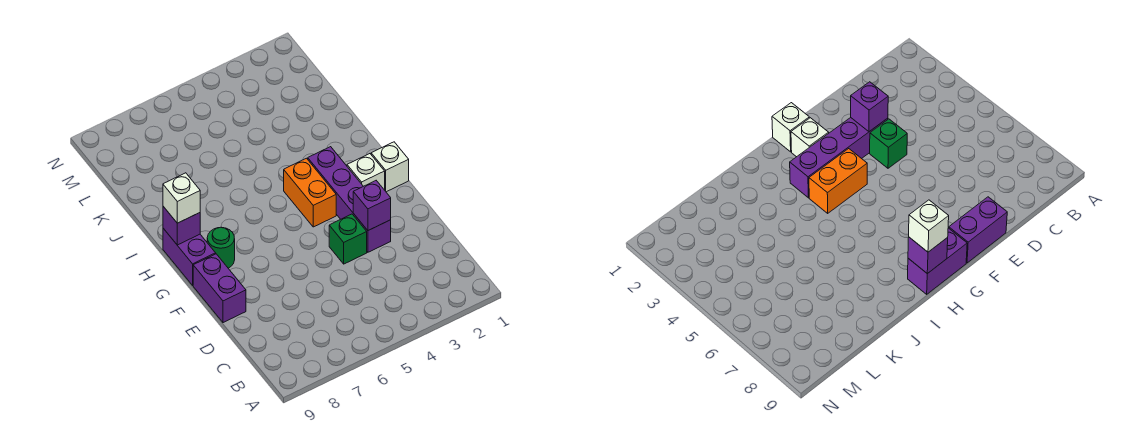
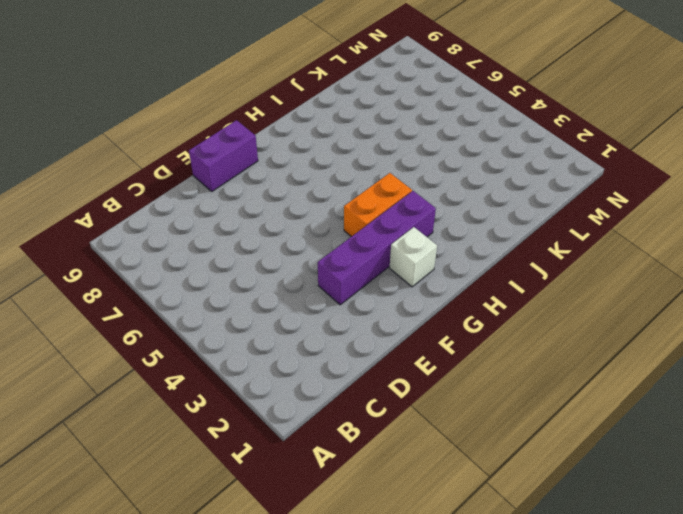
none -> green 1x1 brick [329,214,367,264]
none -> white 1x1 brick [371,142,409,192]

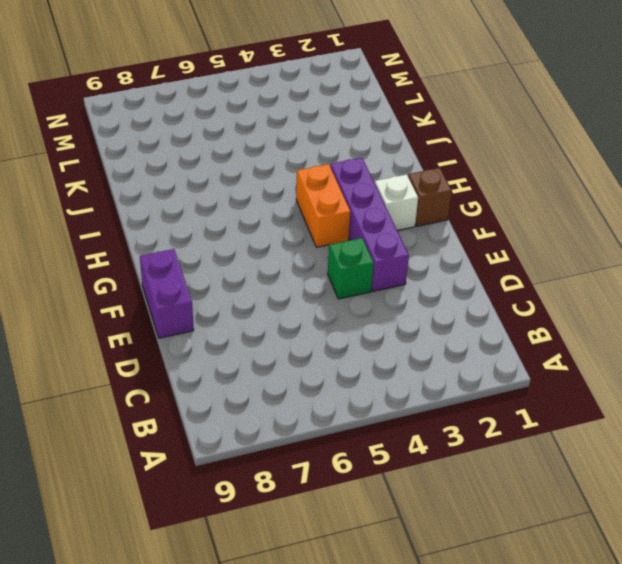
brown 1x1 brick [408,168,452,226] -> white 1x1 brick [371,142,409,192]
none -> green 1x1 round brick [207,227,235,268]
none -> purple 1x2 brick [163,228,216,285]

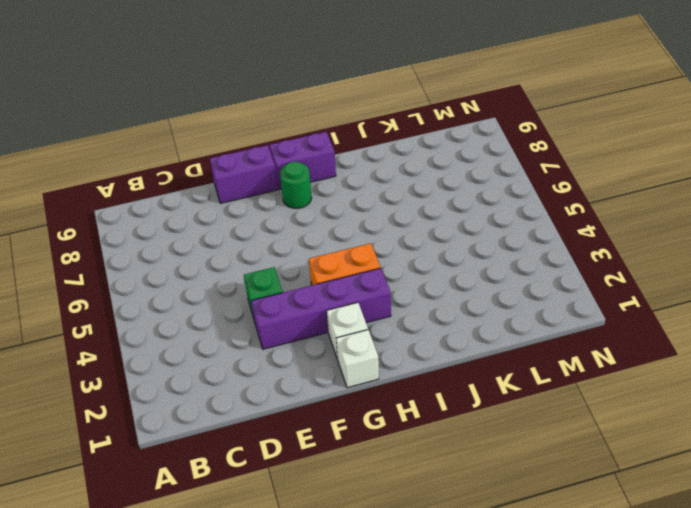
none -> purple 1x1 brick [353,181,391,230]
none -> purple 1x1 brick [163,206,200,245]

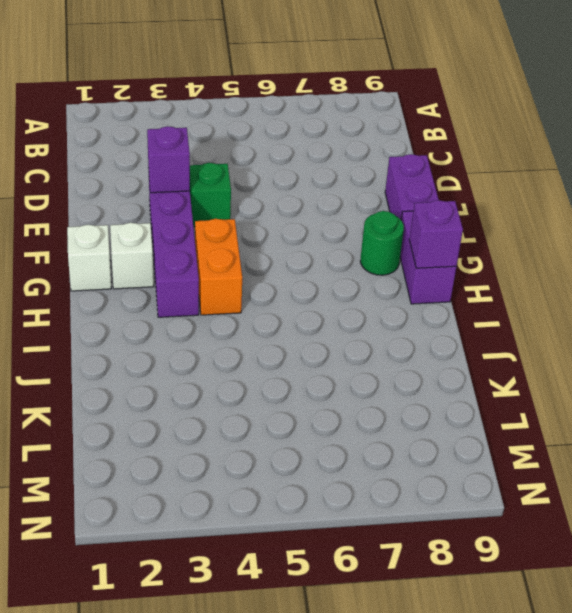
none -> white 1x1 brick [163,173,200,223]

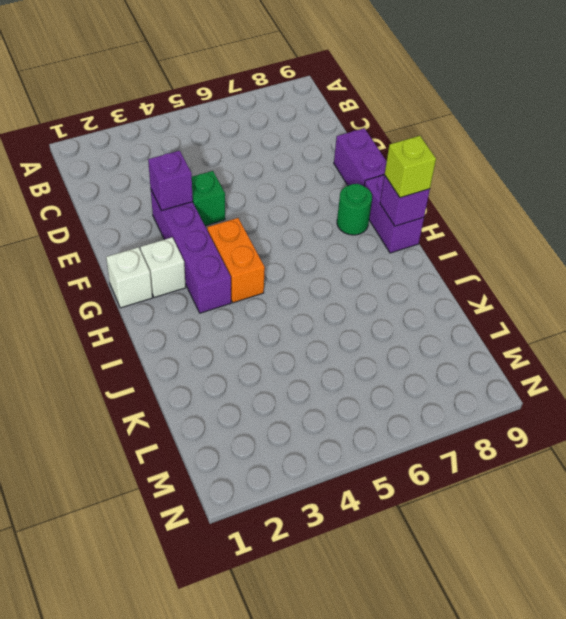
lime 1x1 brick [385,136,436,198] -> white 1x1 brick [163,173,200,223]

